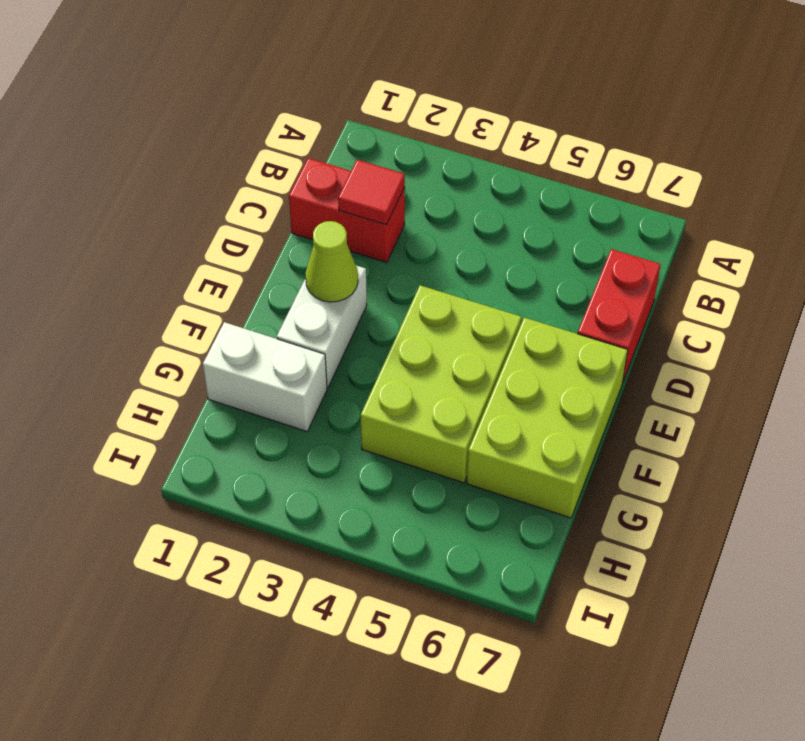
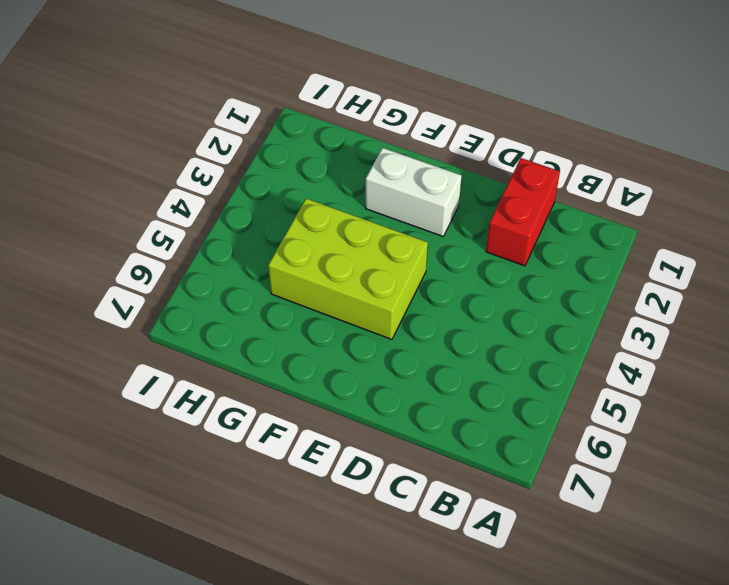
none -> red 1x2 brick [578,249,661,383]
none -> lime 2x3 brick [467,318,628,518]

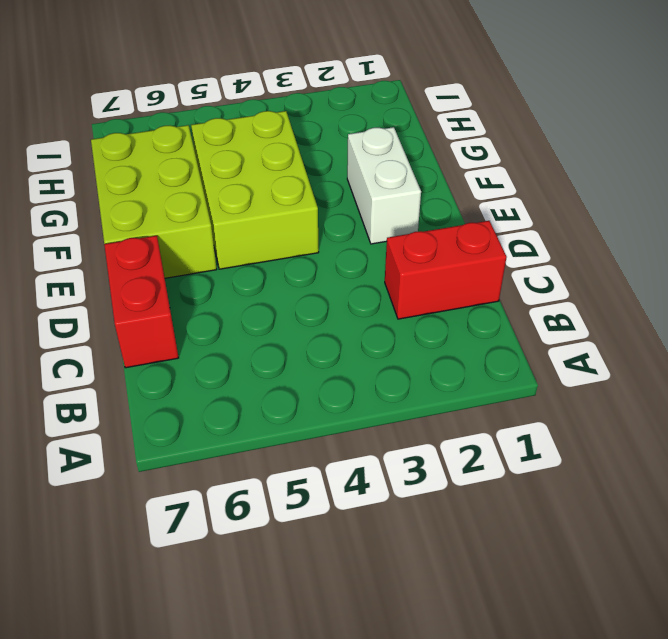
none -> white 1x2 brick [203,322,327,431]
none -> red 1x1 tile [338,160,405,225]

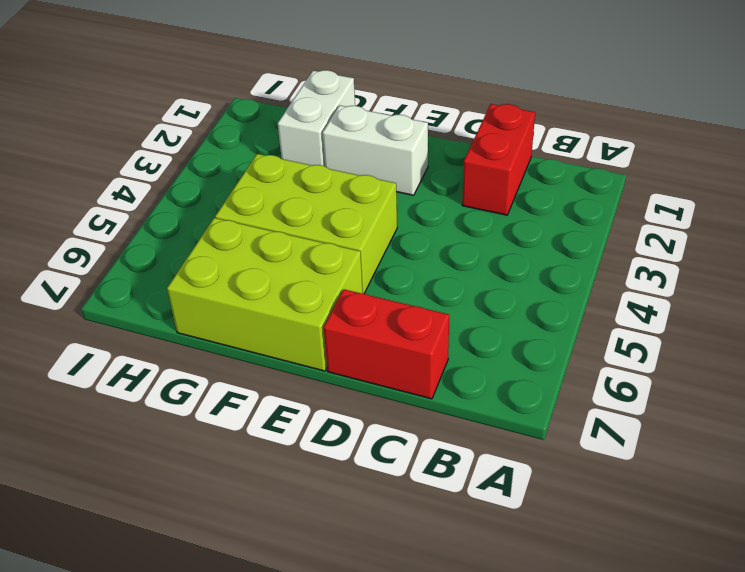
none -> red 1x1 tile [338,160,405,225]
none -> lime 1x1 cone [305,221,358,302]

